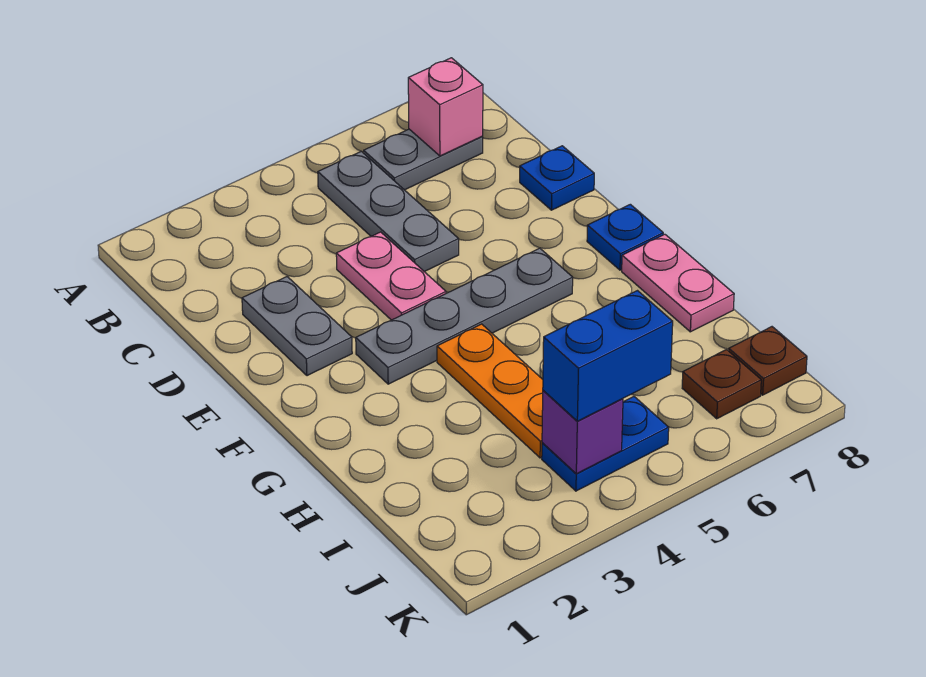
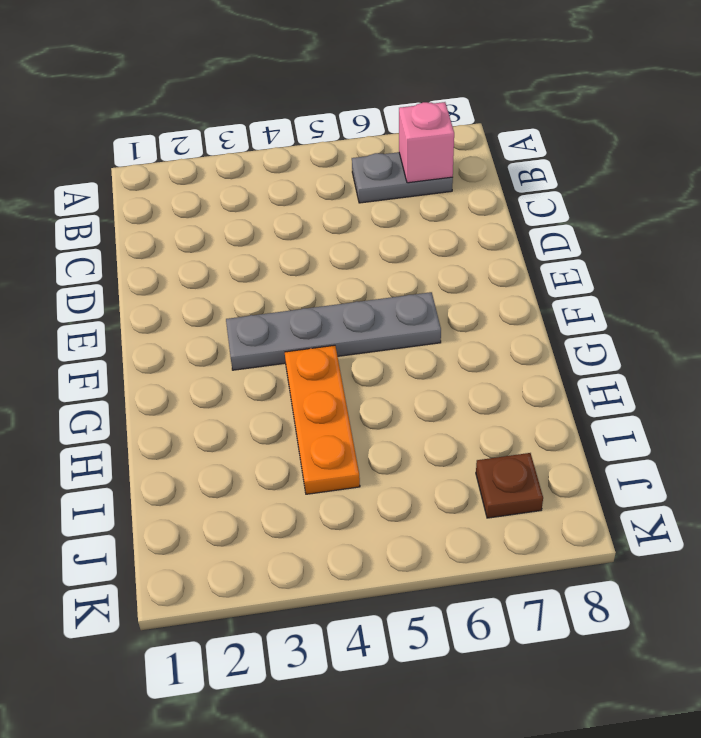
none -> grey 1x3 plate [318,151,459,272]
none -> grey 1x2 plate [242,277,352,376]
none -> pink 1x2 plate [336,232,446,320]

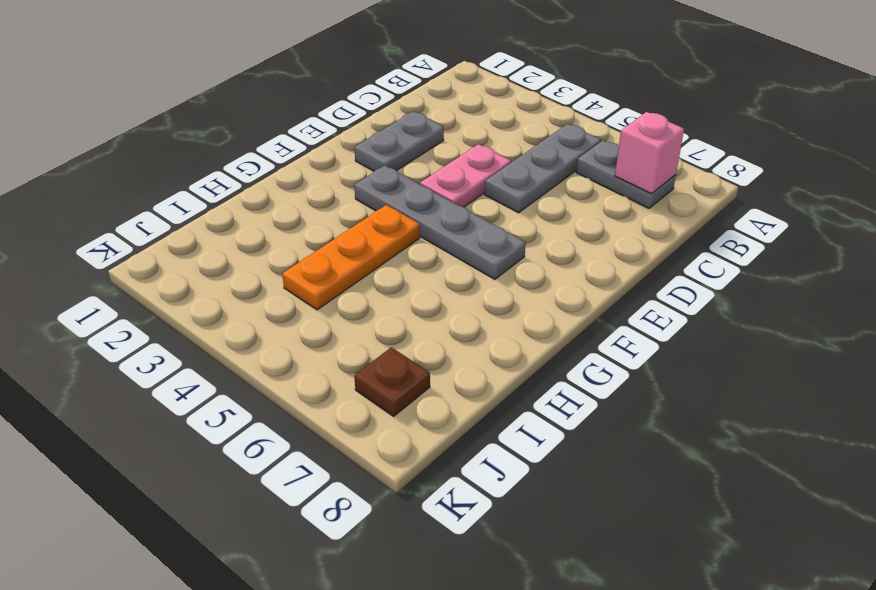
none -> blue 1x1 plate [520,146,594,210]
none -> blue 1x1 plate [587,204,663,270]
none -> pink 1x2 plate [622,234,734,332]

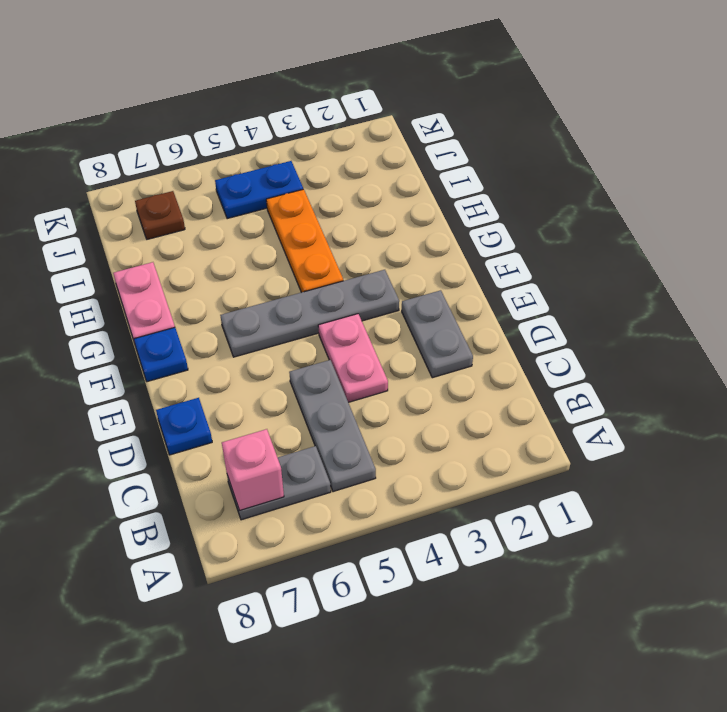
none -> brown 1x1 plate [729,327,807,395]
none -> purple 1x1 brick [542,390,623,474]
none -> blue 1x2 brick [543,291,673,421]

